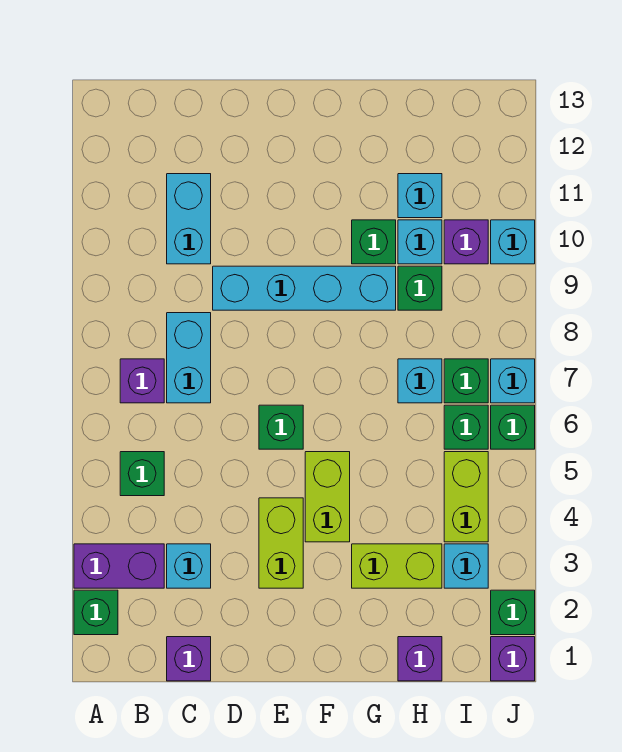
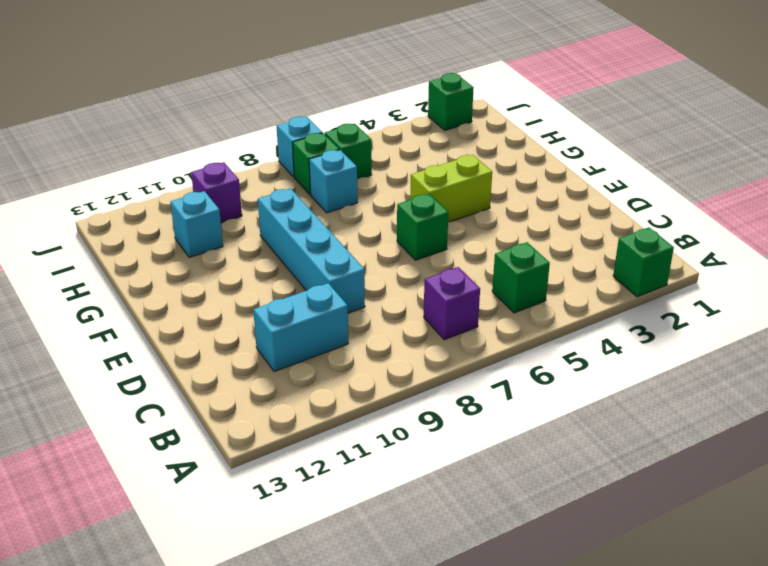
none -> purple 1x2 brick [74,544,164,588]
none -> purple 1x1 brick [167,637,211,681]
none -> cyan 1x1 brick [167,544,211,588]

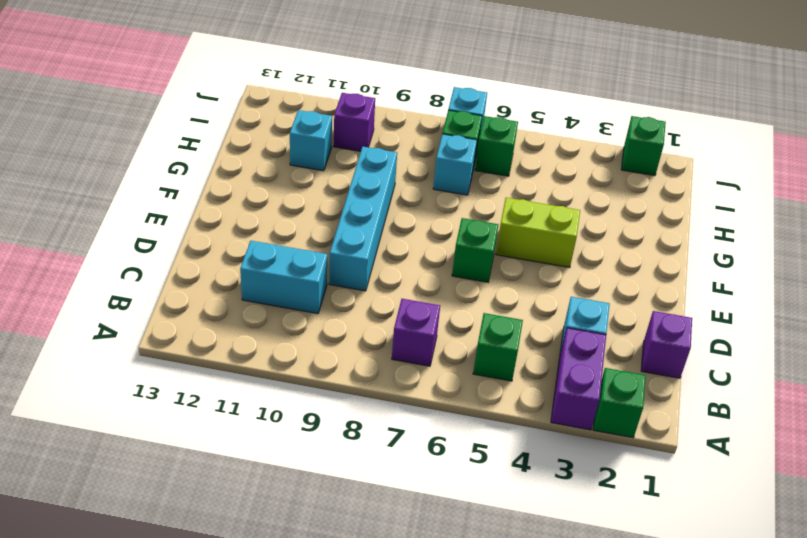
none -> cyan 1x2 brick [167,313,211,403]
none -> lime 1x2 brick [259,498,303,588]
none -> lime 1x2 brick [352,544,442,588]

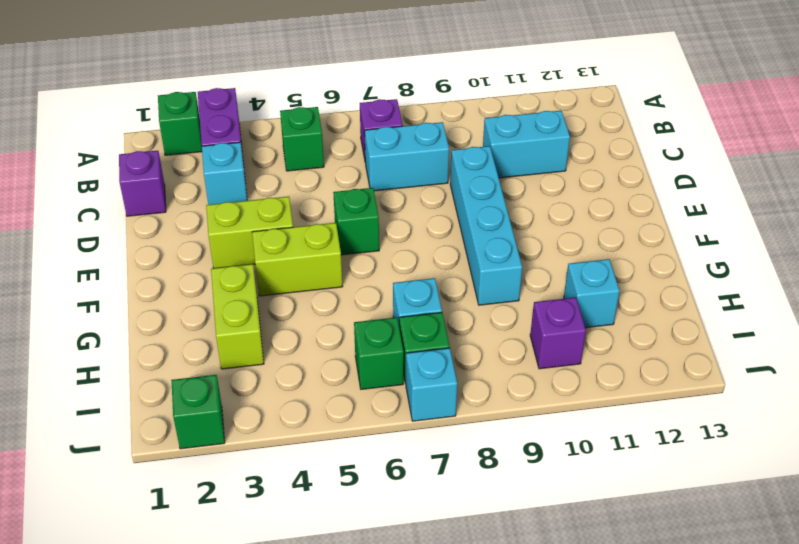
none -> green 1x1 brick [352,220,396,264]
none -> purple 1x1 brick [398,637,442,681]
none -> green 1x1 brick [398,266,442,310]

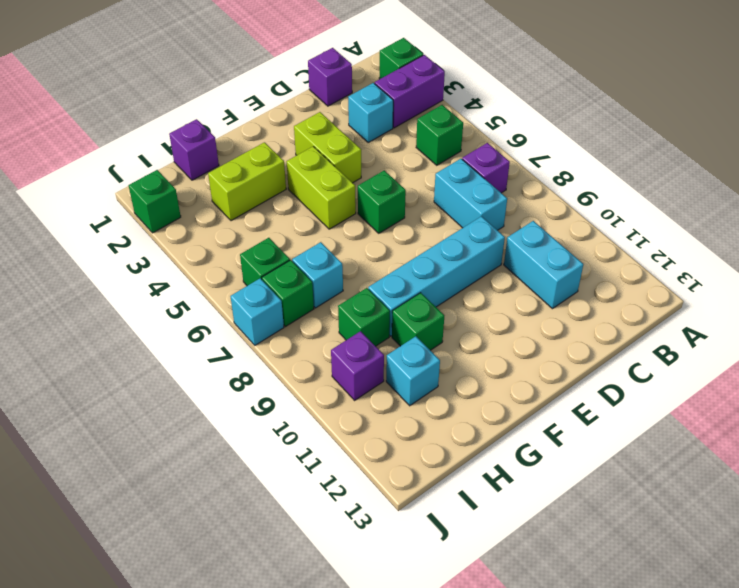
none -> cyan 1x1 brick [398,220,442,264]
none -> cyan 1x1 brick [444,544,488,588]
none -> lime 1x2 brick [444,452,488,542]

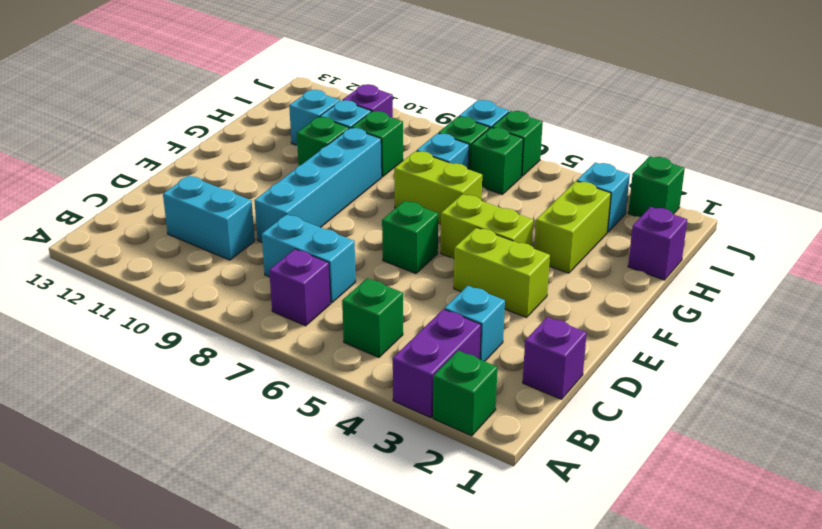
lime 1x2 brick [394,151,482,225] -> lime 1x2 brick moved to [444,452,488,542]
none -> purple 1x1 brick [491,637,535,681]
none -> cyan 1x1 brick [491,220,535,264]

